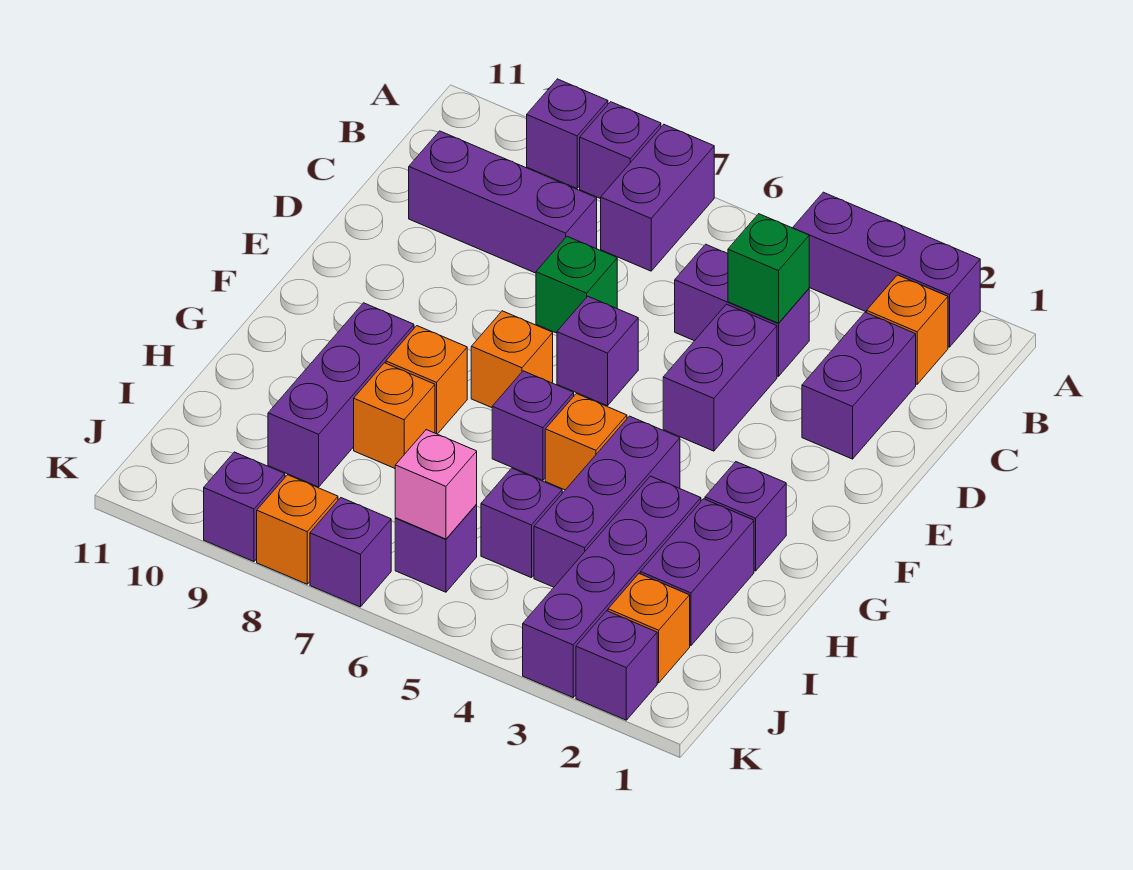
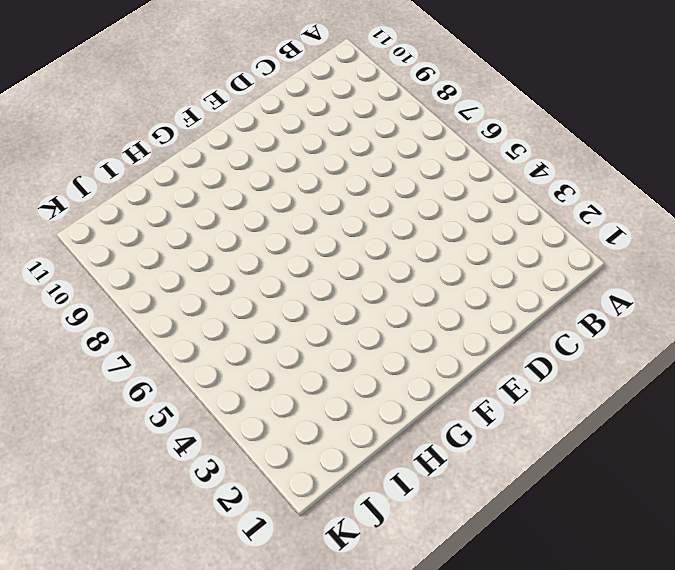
none -> purple 1x3 brick [793,192,980,347]
none -> purple 1x2 brick [601,125,714,271]
none -> purple 1x1 brick [580,102,661,199]
none -> purple 1x1 brick [527,79,608,188]

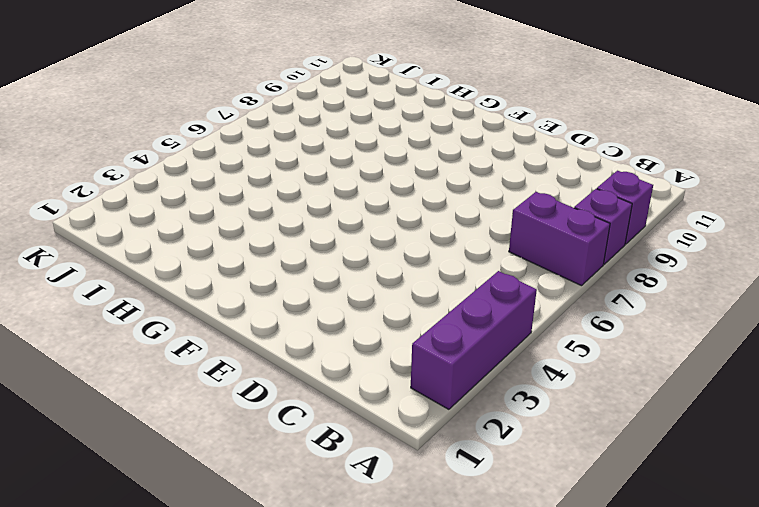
none -> orange 1x1 brick [867,275,948,384]
none -> purple 1x2 brick [802,312,916,459]
none -> purple 1x2 brick [675,244,809,376]
none -> purple 1x3 brick [409,131,597,273]

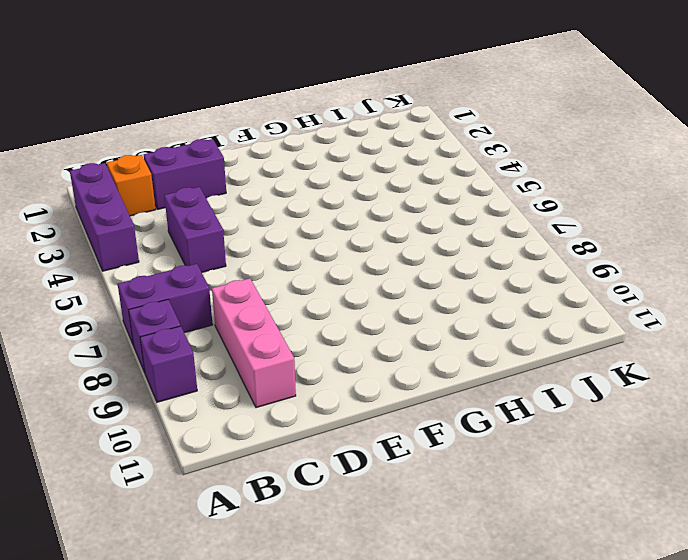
pink 1x3 brick [212,278,296,408] -> purple 1x3 brick [409,131,597,273]
none -> purple 1x2 brick [663,304,777,451]
none -> green 1x1 brick [536,236,617,333]
none -> purple 1x1 brick [557,296,638,406]
none -> orange 1x1 brick [471,311,553,408]

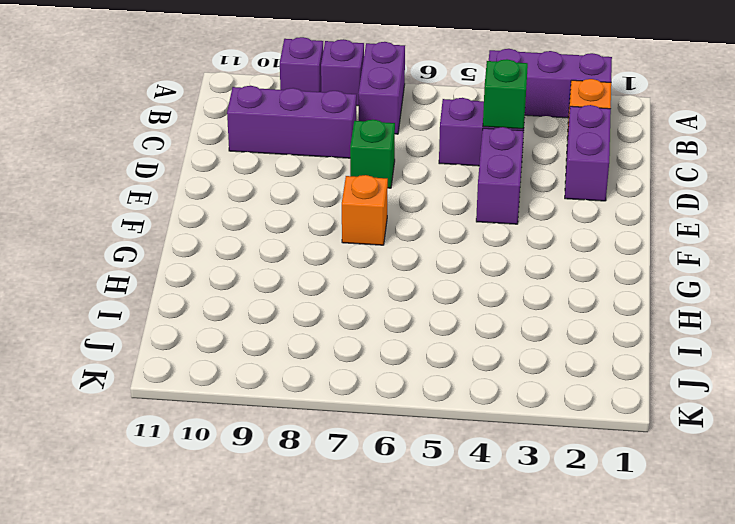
none -> purple 1x1 brick [557,296,638,406]
none -> purple 1x1 brick [705,462,786,571]
none -> purple 1x3 brick [534,416,680,587]
none -> orange 1x1 brick [545,394,627,490]

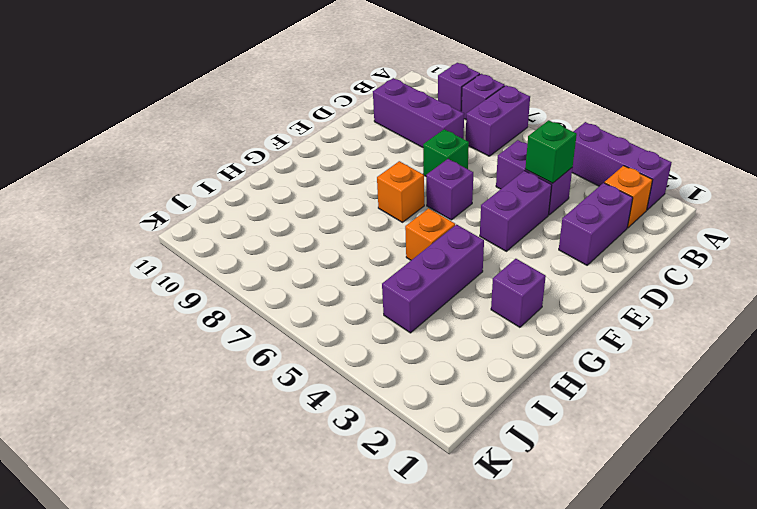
none -> purple 1x1 brick [492,371,574,480]
none -> orange 1x1 brick [386,326,467,434]
none -> purple 1x3 brick [268,303,414,487]
none -> purple 1x2 brick [640,499,754,646]

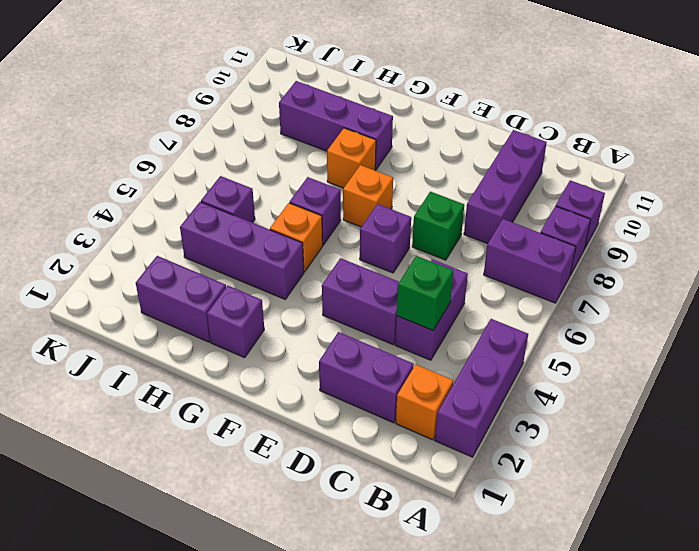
none -> purple 1x4 brick [523,476,701,697]
none -> orange 1x1 brick [354,363,435,468]
none -> orange 1x1 brick [608,574,690,683]
none -> purple 1x1 brick [395,504,477,592]

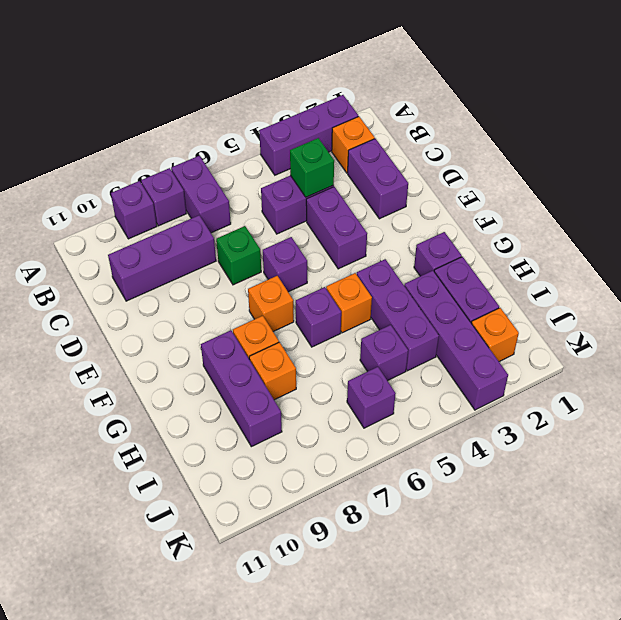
none -> purple 1x1 brick [576,611,657,720]
none -> purple 1x1 brick [310,498,391,607]
none -> orange 1x1 brick [257,475,338,584]
none -> purple 1x1 brick [204,452,285,562]

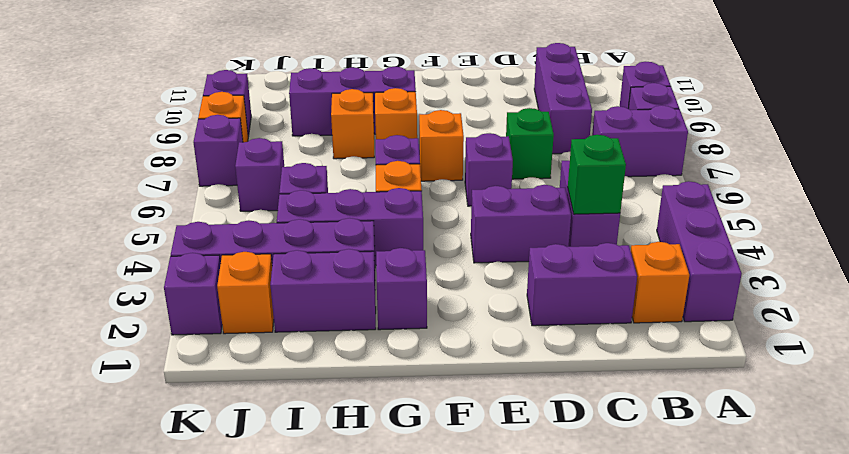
none -> pink 1x1 brick [395,430,477,539]

